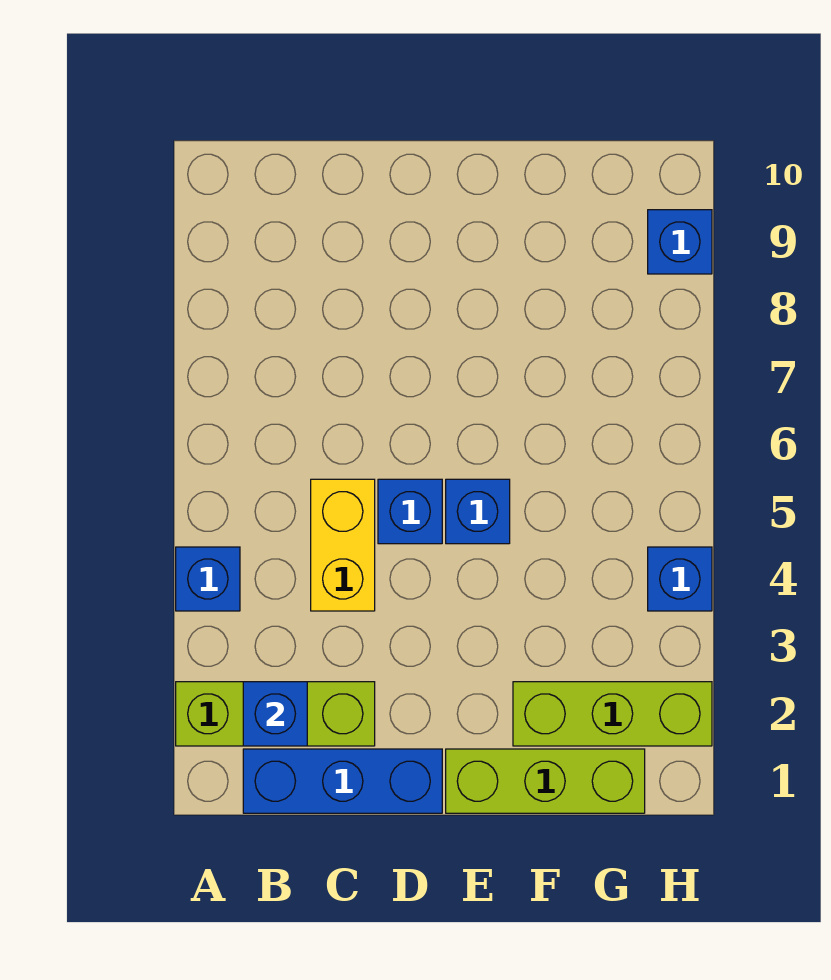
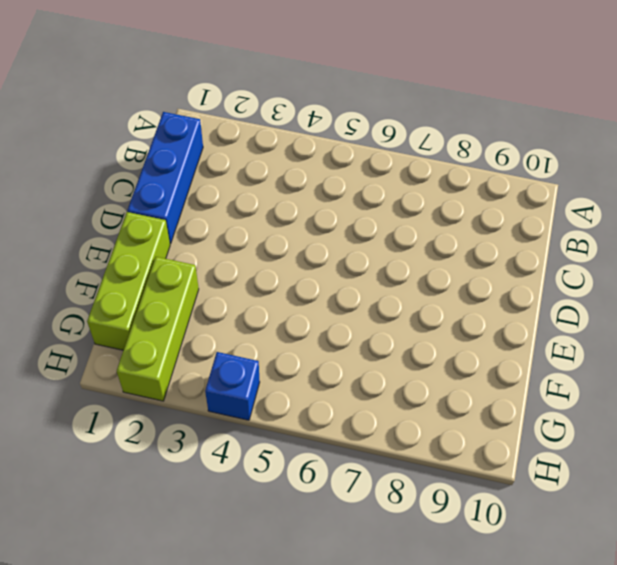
none -> lime 1x3 brick [176,682,375,746]
none -> blue 1x1 brick [176,547,240,611]

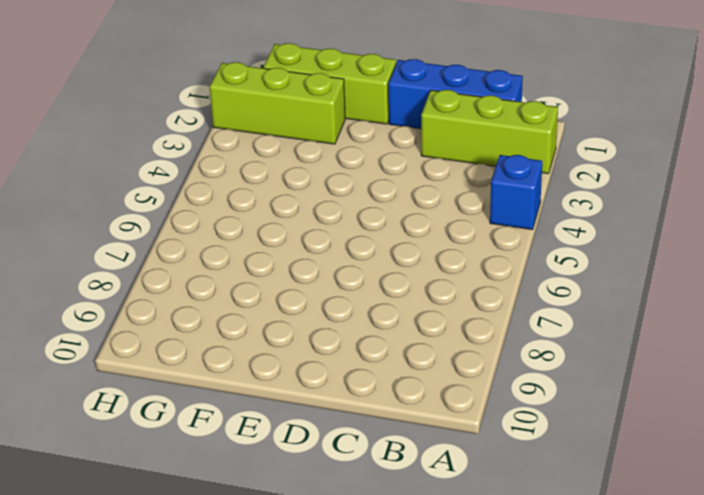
none -> yellow 1x2 brick [311,479,375,611]
none -> blue 1x1 brick [378,479,442,544]

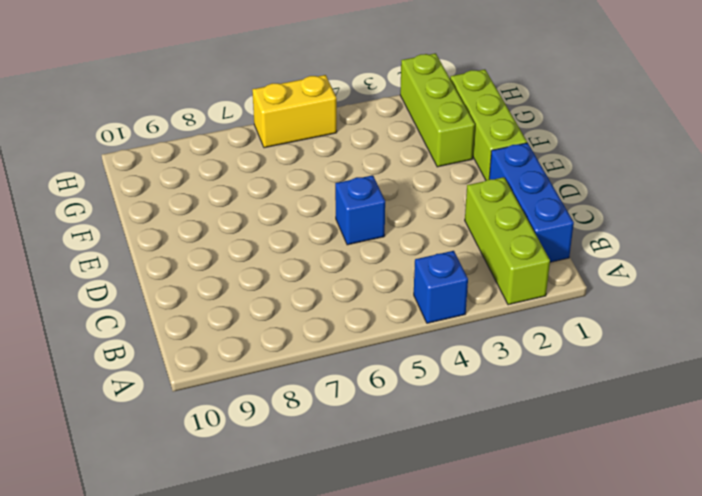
yellow 1x2 brick [252,75,337,148] -> yellow 1x2 brick moved to [311,479,375,611]
none -> blue 1x1 brick [446,479,510,544]
none -> blue 1x1 brick [648,547,712,611]

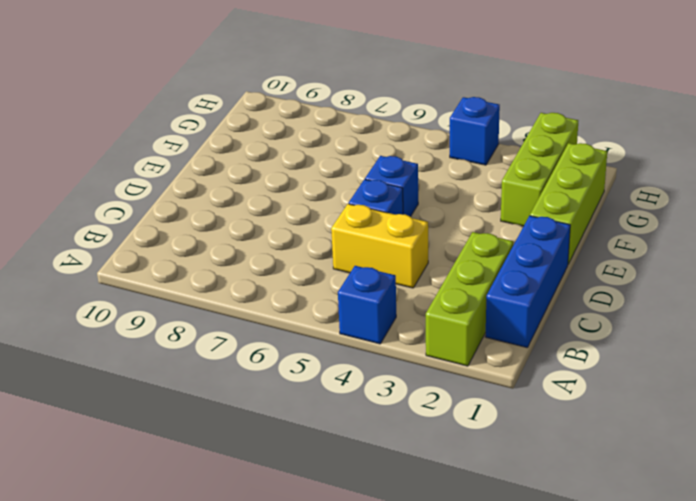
none -> blue 1x1 brick [648,210,712,274]
none -> blue 1x1 brick [243,682,307,746]

